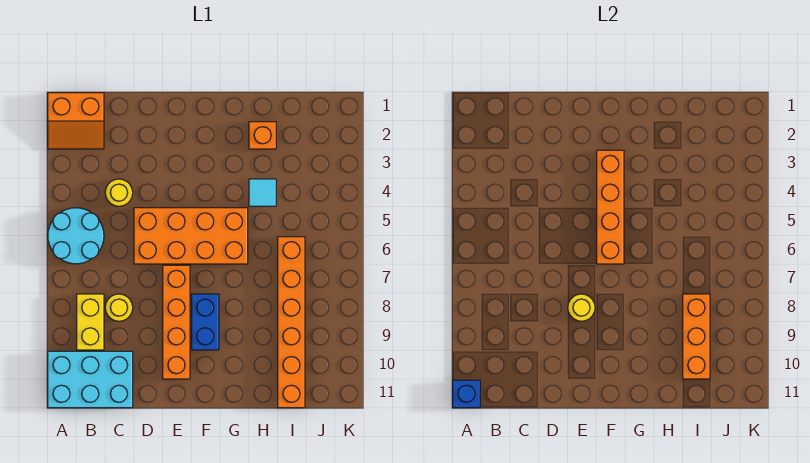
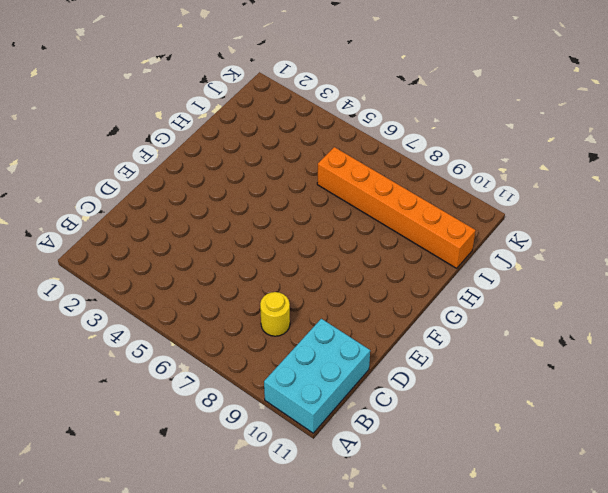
none -> orange 2x2 slope [48,93,104,149]
none -> cyan 2x2 round brick [48,208,104,264]
none -> yellow 1x2 brick [77,294,104,350]

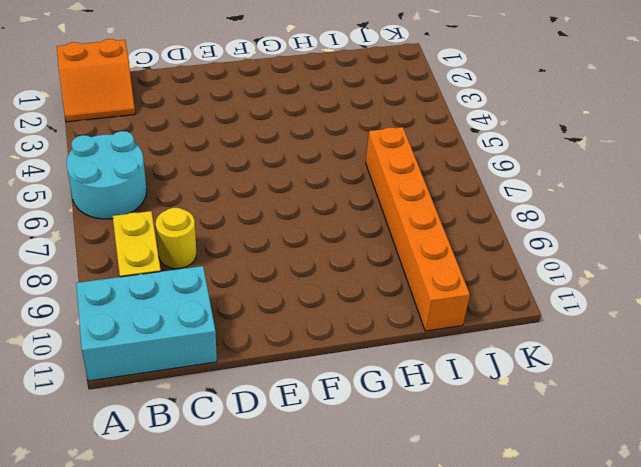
none -> yellow 1x1 round brick [105,179,133,206]
none -> orange 2x4 brick [134,208,248,264]
none -> orange 1x4 brick [163,265,190,379]

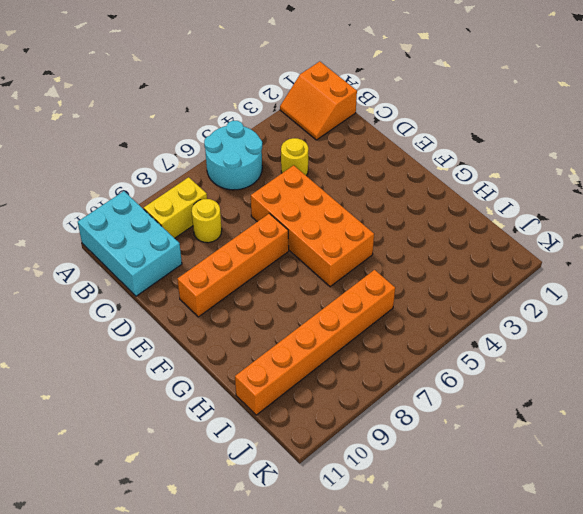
none -> blue 1x2 brick [192,294,219,350]
none -> orange 1x1 brick [249,122,276,149]
none -> cyan 1x1 tile [249,179,276,206]

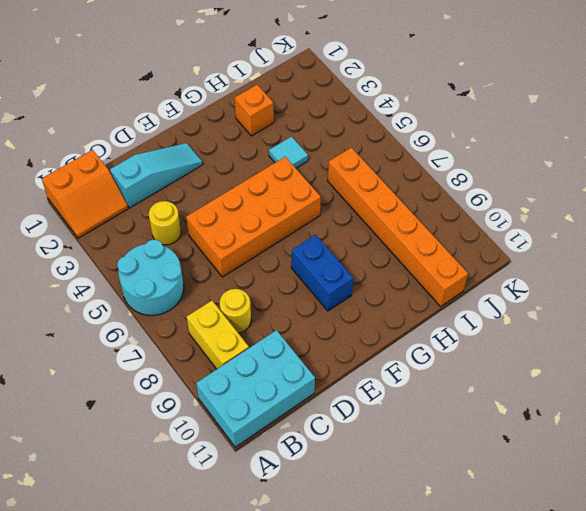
cyan 1x3 slope [110,143,203,208] -> none
none -> orange 1x4 brick [163,265,190,379]
none -> blue 1x1 brick [453,380,480,408]
none -> yellow 1x1 round brick [568,294,595,321]

